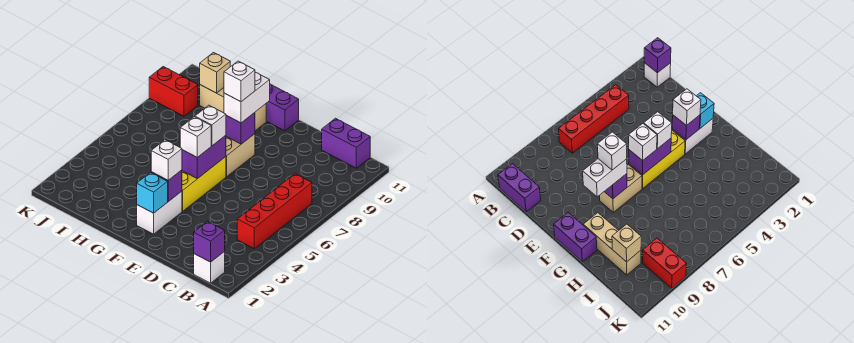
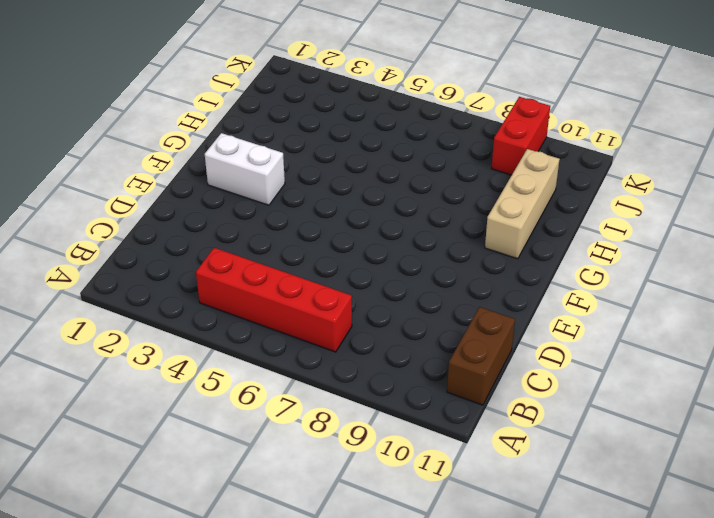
brown 1x2 brick [447,307,515,405] -> purple 1x2 brick [322,118,370,168]
none -> white 1x1 brick [194,251,225,283]
none -> yellow 1x3 brick [182,157,226,211]
none -> tan 1x2 brick [226,134,255,177]

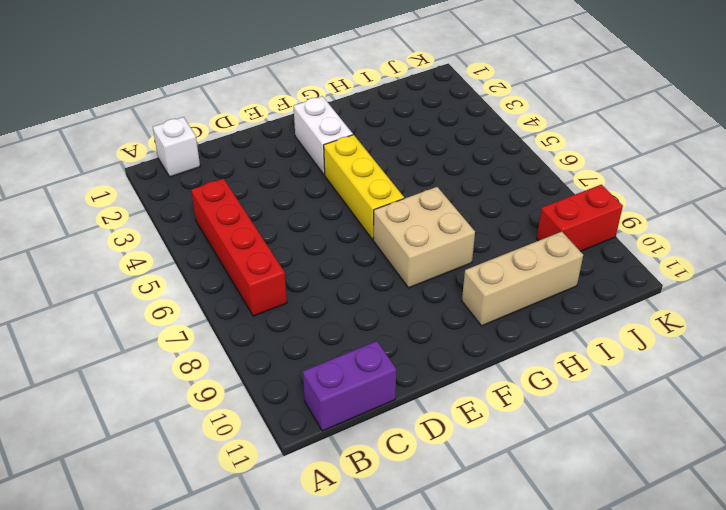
tan 2x2 brick [373,187,475,288] -> tan 1x2 brick [226,134,255,177]
none -> purple 1x2 brick [266,84,299,131]
none -> purple 1x1 brick [194,221,225,262]
none -> cyan 1x1 brick [137,173,168,213]

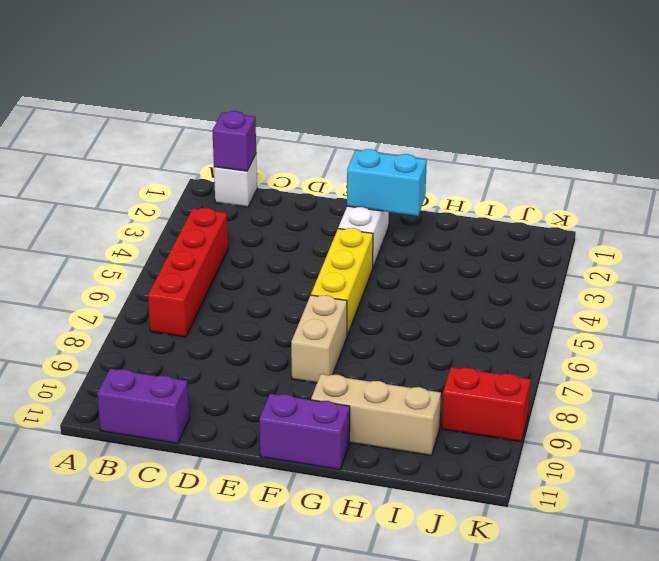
cyan 1x2 brick [347,149,427,216] -> cyan 1x1 brick [137,173,168,213]
none -> purple 1x1 brick [151,170,182,202]
none -> purple 1x2 brick [182,135,226,179]
none -> purple 1x1 brick [226,113,255,144]

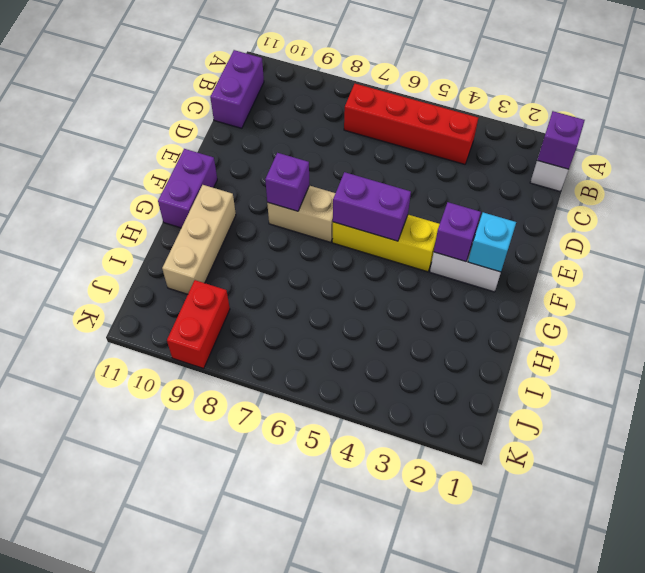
none -> tan 1x1 brick [200,53,230,93]
none -> white 1x1 brick [151,140,182,180]
none -> white 1x1 brick [180,117,211,157]

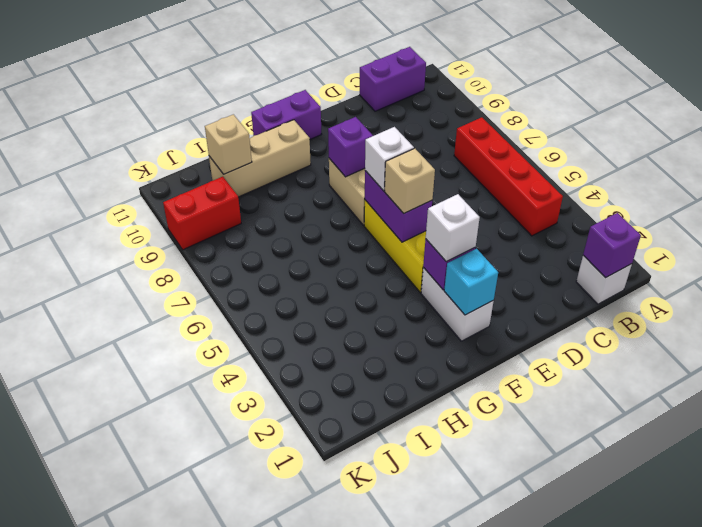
tan 1x1 brick [384,148,435,213] -> white 1x1 brick [180,117,211,157]
none -> white 1x2 brick [224,72,270,123]
none -> white 1x1 brick [224,61,255,102]

